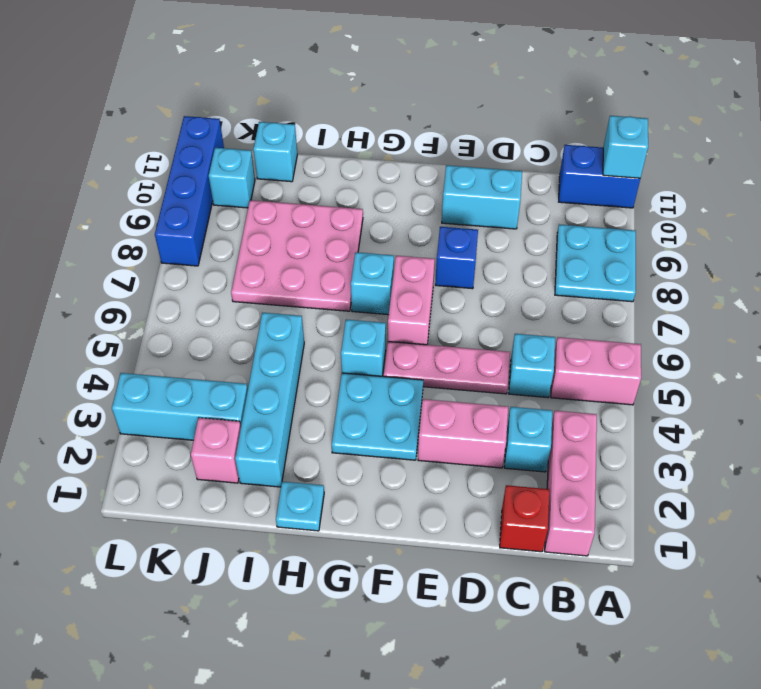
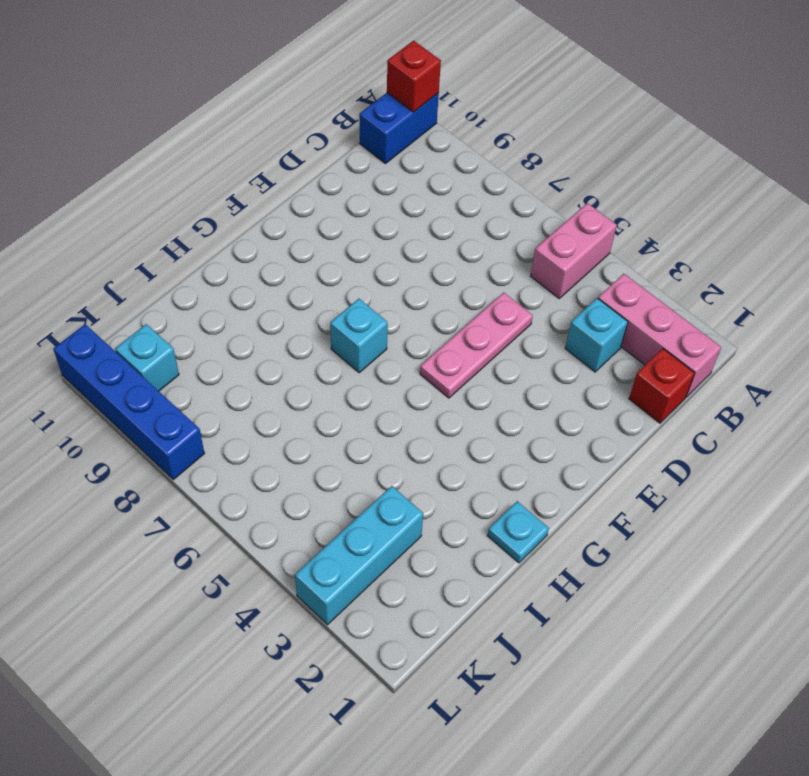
red 1x1 brick [387,41,441,112] -> cyan 1x1 brick [603,116,648,178]
none -> cyan 2x2 plate [555,225,636,302]
none -> cyan 1x1 brick [509,334,555,398]
none -> pink 1x2 brick [418,399,508,468]

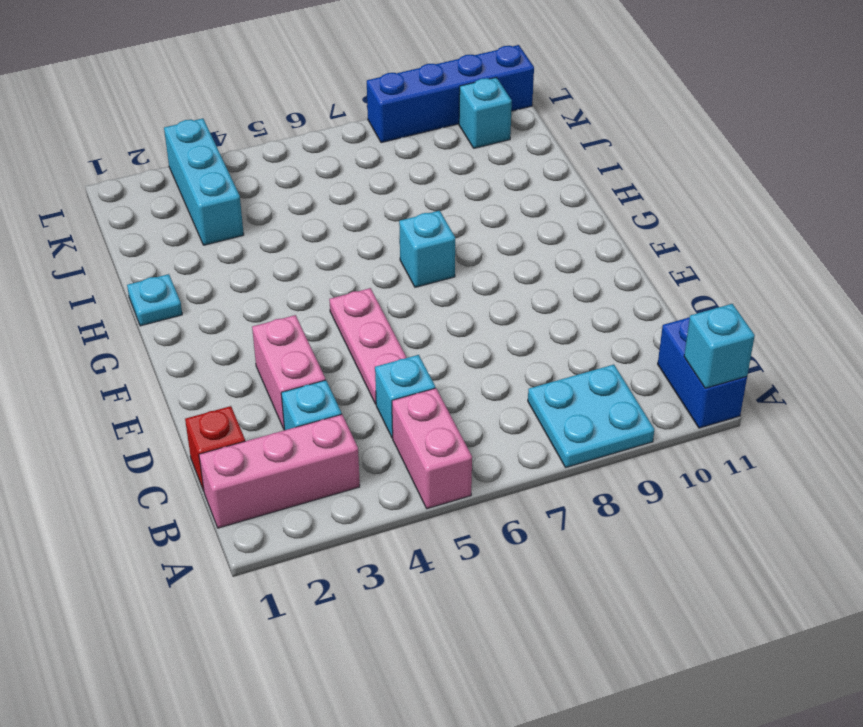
none -> cyan 1x2 brick [442,165,522,229]
none -> blue 1x1 brick [435,227,478,289]
none -> cyan 2x2 plate [332,373,423,460]

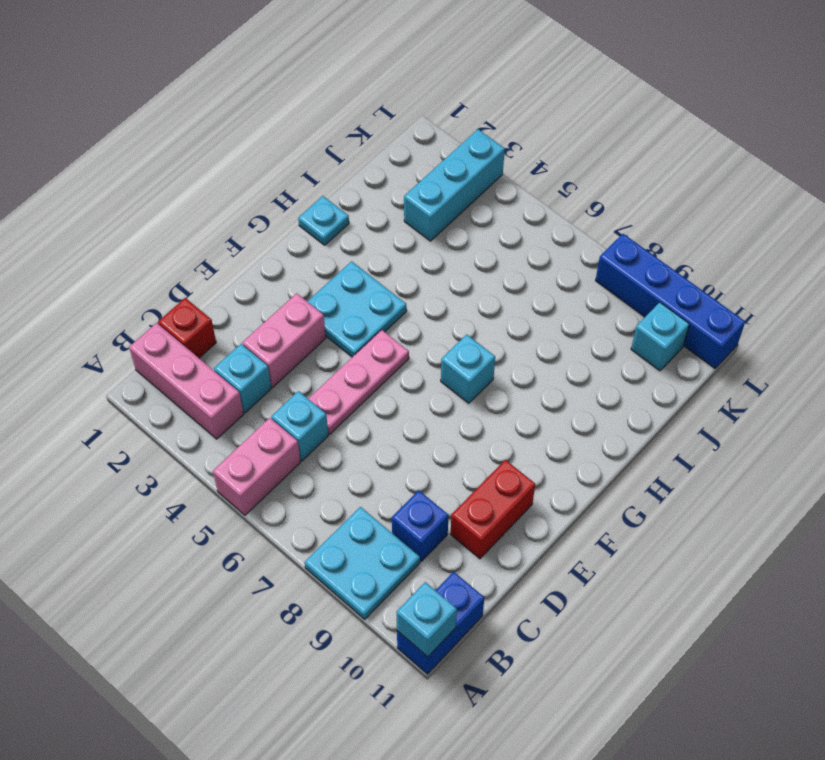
blue 1x1 brick [392,490,449,561] -> blue 1x1 brick moved to [435,227,478,289]
red 1x2 brick [450,460,535,559] -> cyan 1x2 brick [442,165,522,229]
none -> pink 1x2 brick [388,256,435,345]
none -> cyan 1x1 brick [341,320,386,376]
none -> pink 3x3 plate [231,200,363,311]

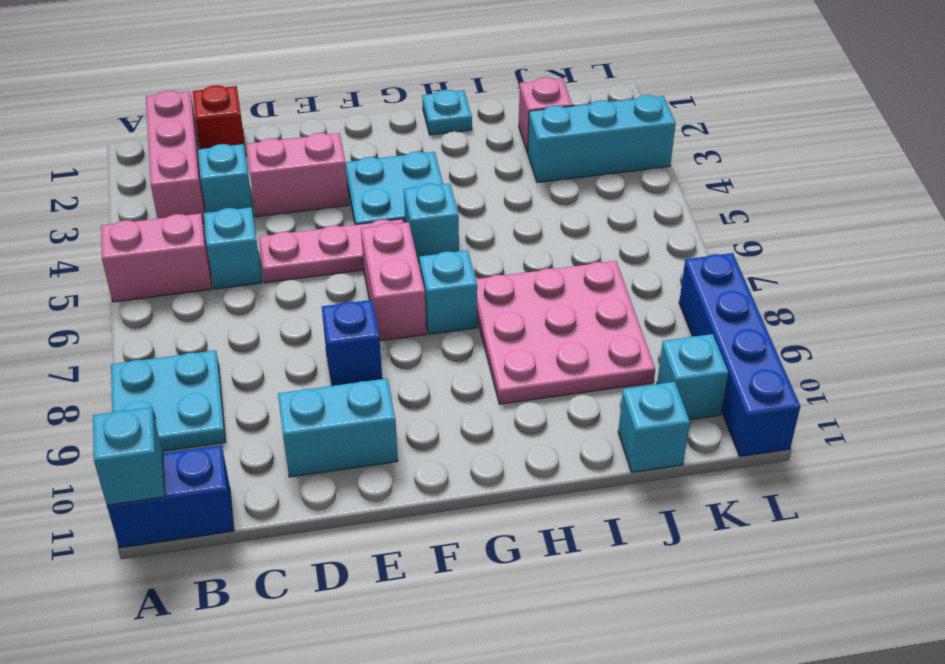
none -> cyan 1x4 brick [235,313,304,487]

